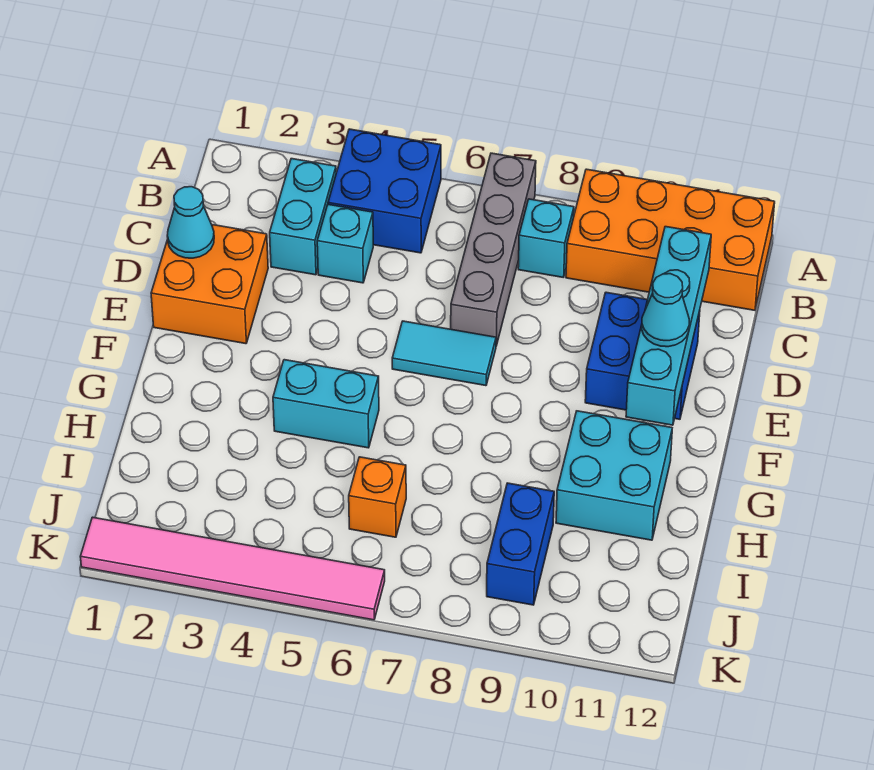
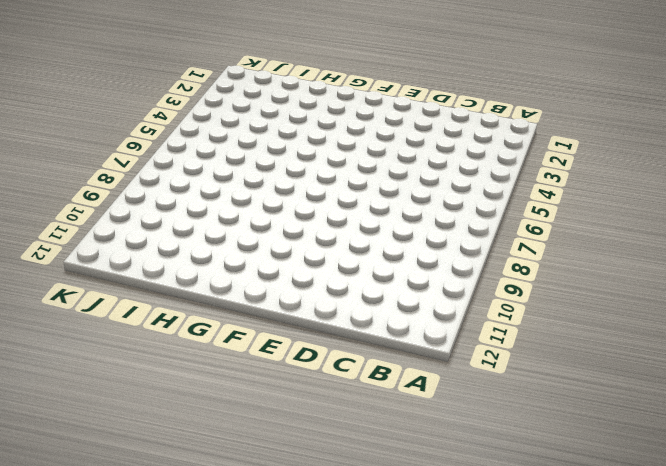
none -> blue 2x2 brick [328,129,441,253]
none -> grey 1x4 brick [451,153,536,346]
none -> orange 2x4 brick [566,169,775,310]

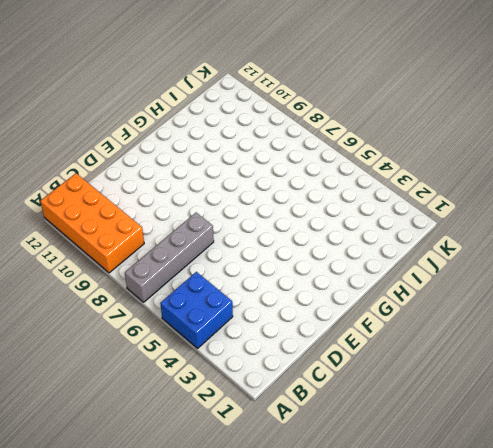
none -> cyan 1x2 brick [270,159,336,275]
none -> cyan 1x1 brick [518,199,574,278]
none -> cyan 1x1 brick [317,205,373,283]

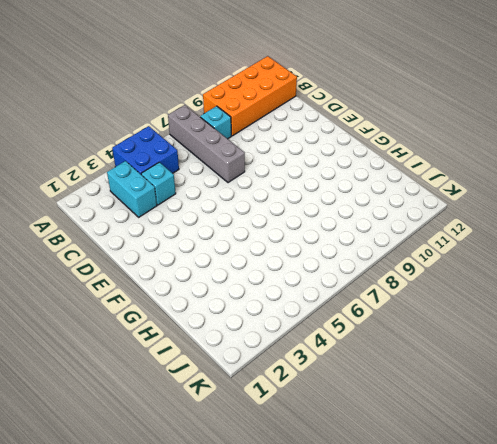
none -> orange 2x2 brick [151,225,268,344]
none -> blue 2x2 brick [585,292,700,419]
none -> cyan 1x2 tile [392,321,496,386]

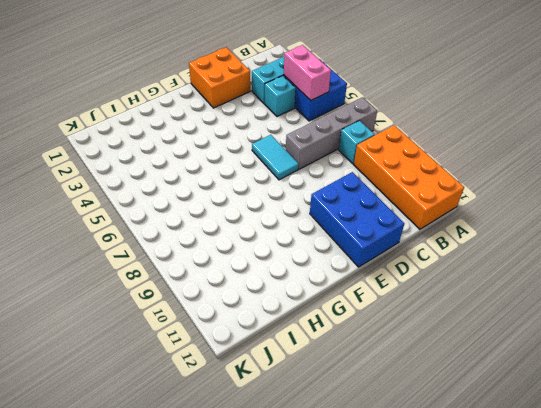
pink 1x2 brick [284,45,331,100] -> none
blue 2x3 brick [310,172,404,267] -> blue 2x2 brick [585,292,700,419]
none -> cyan 1x2 brick [273,360,379,448]
none -> cyan 2x2 brick [556,411,672,540]
none -> orange 1x1 brick [349,457,406,537]

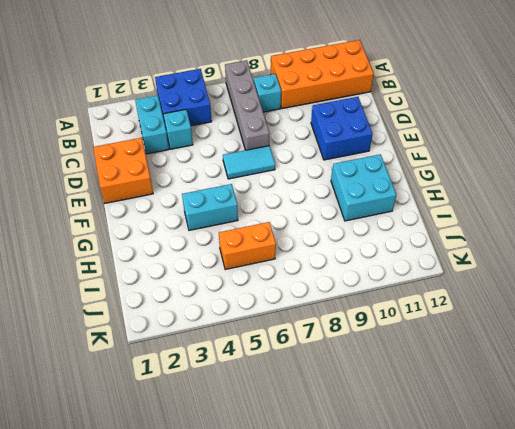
orange 1x2 brick [219,222,276,270] -> orange 1x1 brick [349,457,406,537]
none -> blue 1x2 brick [487,483,554,605]
none -> pink 1x6 tile [80,517,385,620]
none -> cyan 1x4 brick [626,227,711,425]

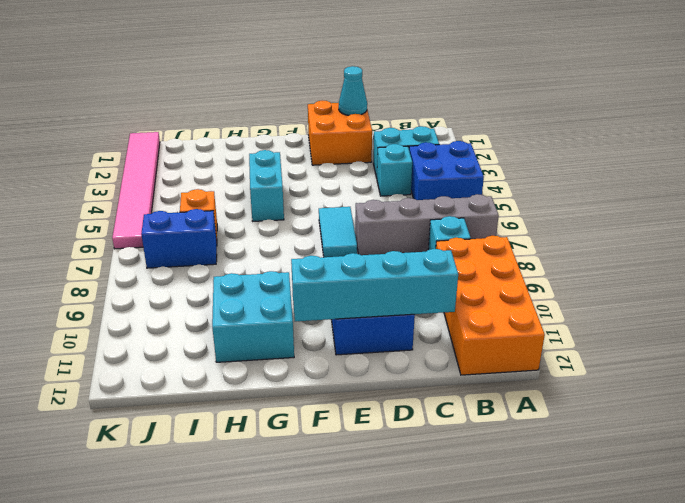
blue 1x2 brick [141,209,217,268] -> blue 1x2 brick moved to [487,483,554,605]
none -> cyan 1x1 cone [642,274,689,347]

